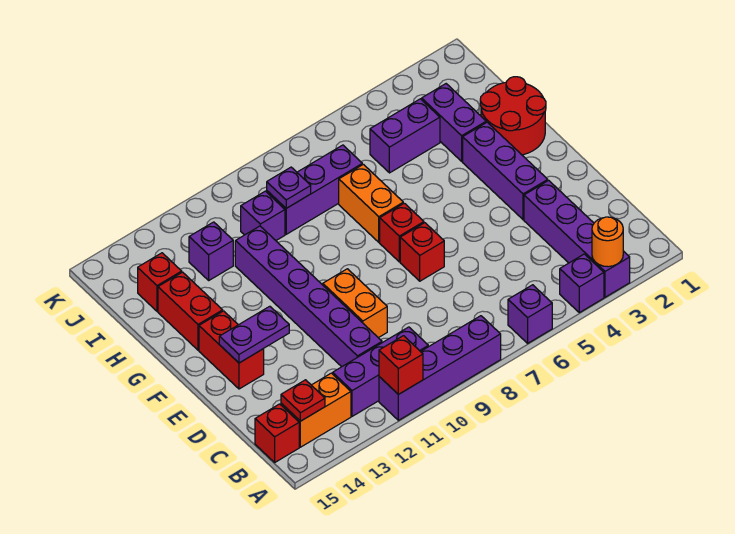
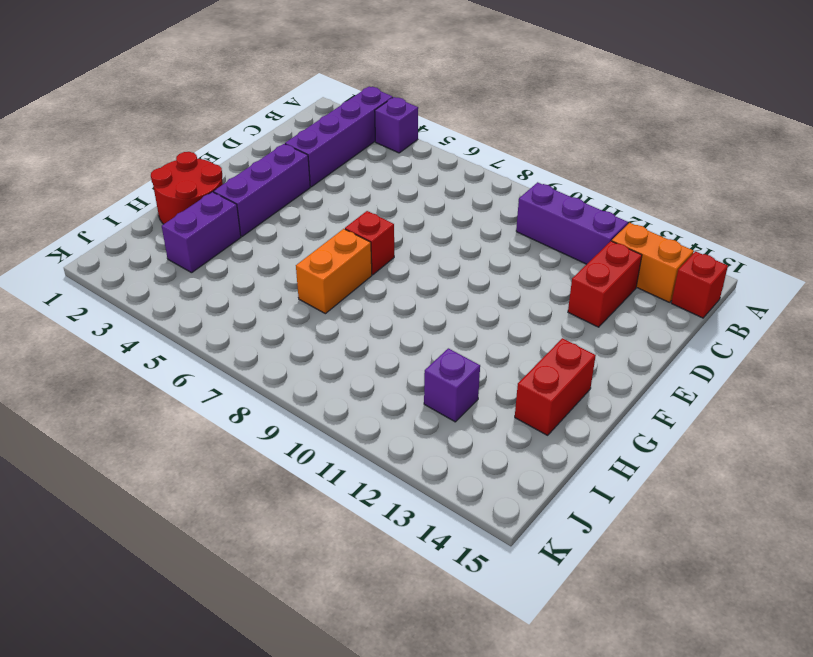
red 1x2 brick [568,241,642,327] -> red 1x2 brick moved to [199,311,264,389]
none -> purple 1x1 brick [508,285,552,343]
none -> purple 1x4 brick [379,316,501,420]
none -> purple 1x6 brick [235,226,382,367]

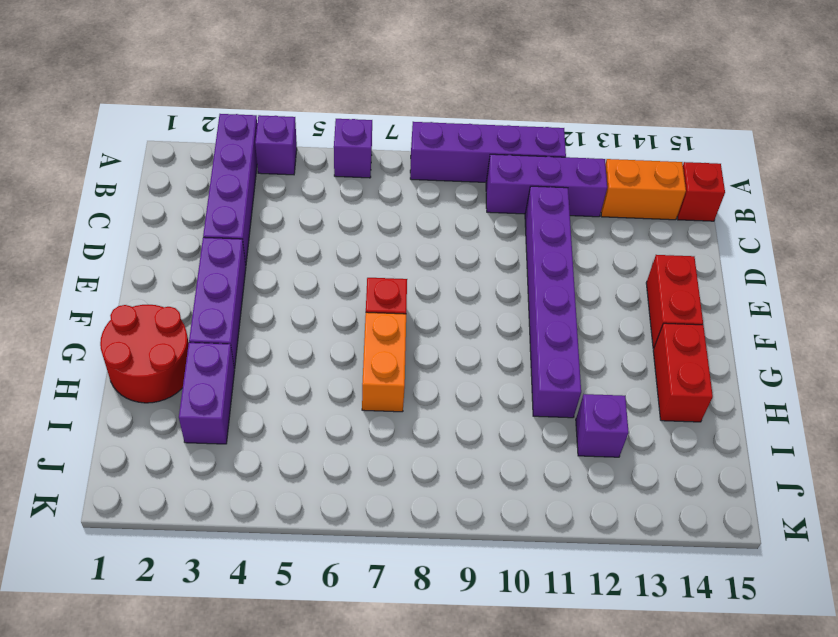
none -> orange 1x2 brick [323,269,387,338]
none -> red 1x1 brick [400,223,444,281]
none -> purple 1x2 brick [370,99,440,173]

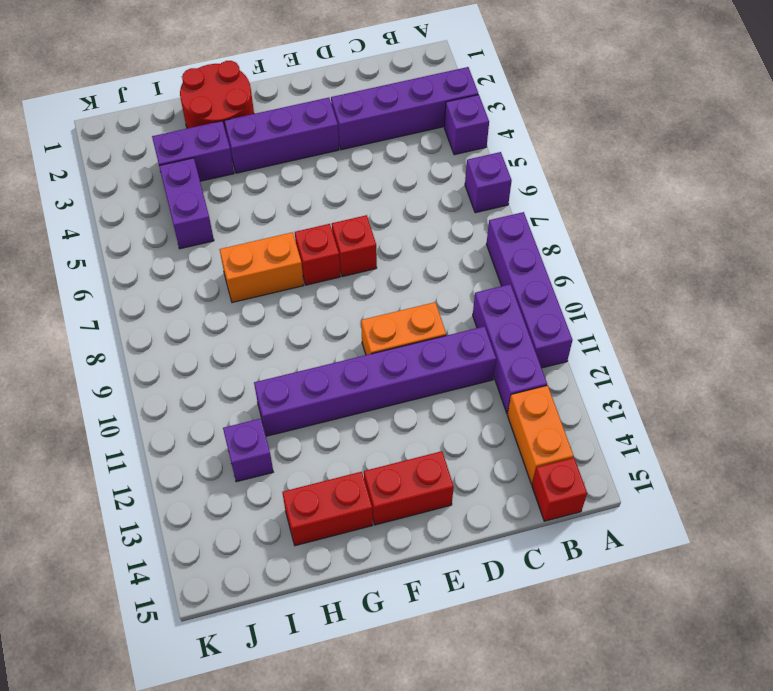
none -> purple 1x3 brick [267,145,362,234]
none -> purple 1x1 brick [241,191,285,240]
none -> red 1x1 brick [138,253,182,311]

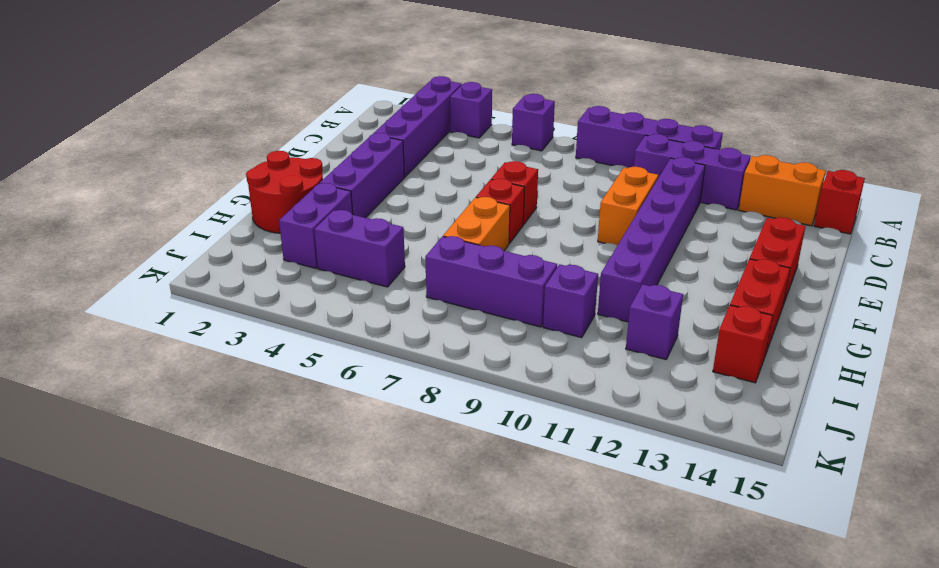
none -> orange 1x1 round brick [592,217,623,267]
none -> red 1x1 brick [379,336,423,394]
none -> red 1x1 plate [281,380,325,421]

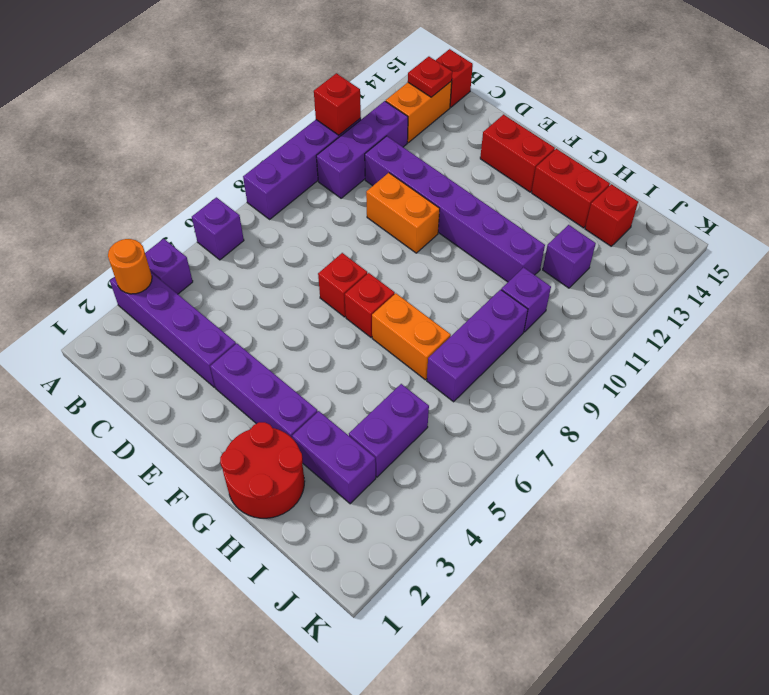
none -> purple 1x2 plate [219,306,289,363]
none -> purple 1x1 plate [267,167,311,208]

